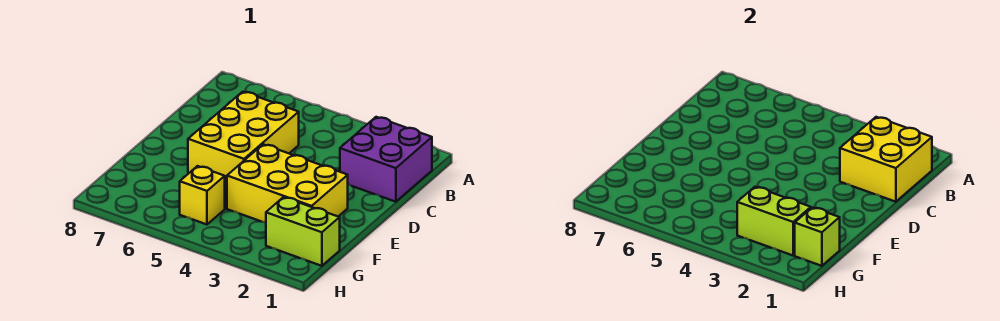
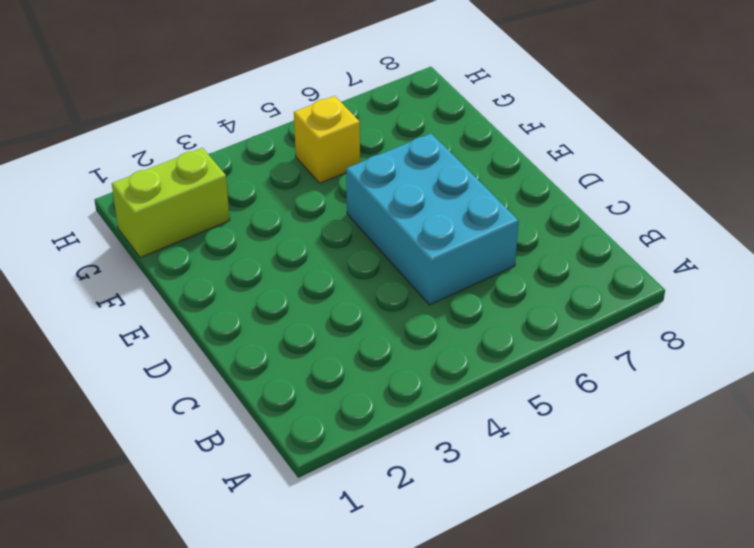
cyan 2x3 brick [346,134,519,305] -> yellow 2x3 brick [188,92,299,186]
none -> purple 2x2 brick [340,117,432,202]
none -> yellow 2x3 brick [227,144,348,223]

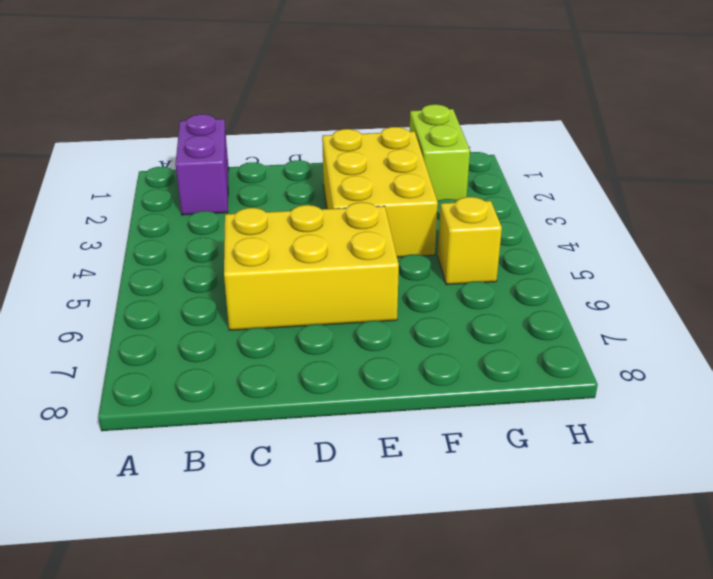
purple 1x2 brick [175,114,229,215] -> purple 2x2 brick [340,117,432,202]
none -> yellow 2x2 brick [840,117,932,202]
none -> lime 1x1 brick [795,207,840,266]

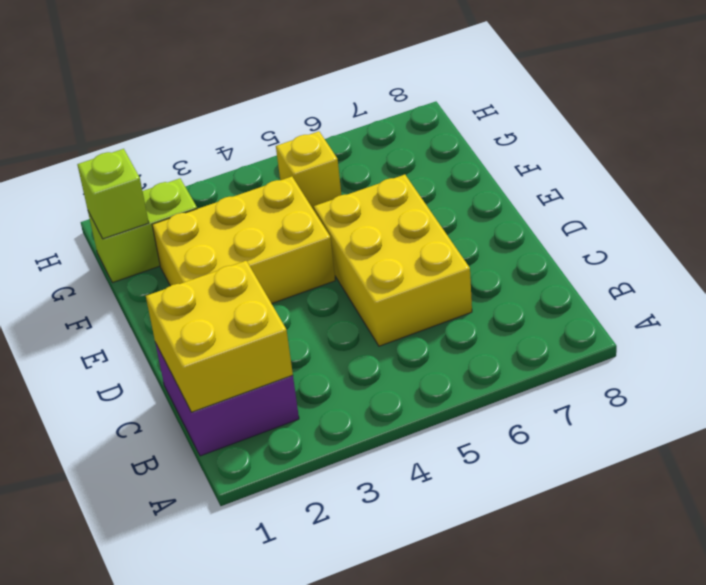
none -> lime 1x2 brick [737,187,811,255]

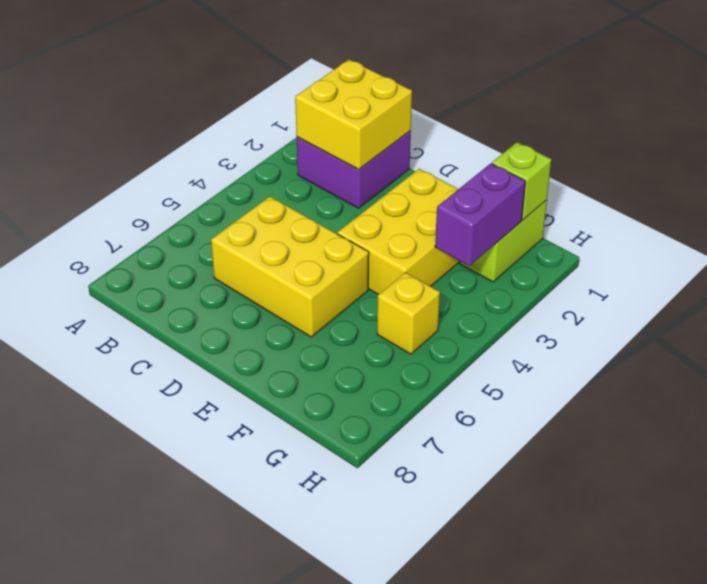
purple 1x2 brick [435,163,525,266] -> lime 1x2 brick [737,187,811,255]

